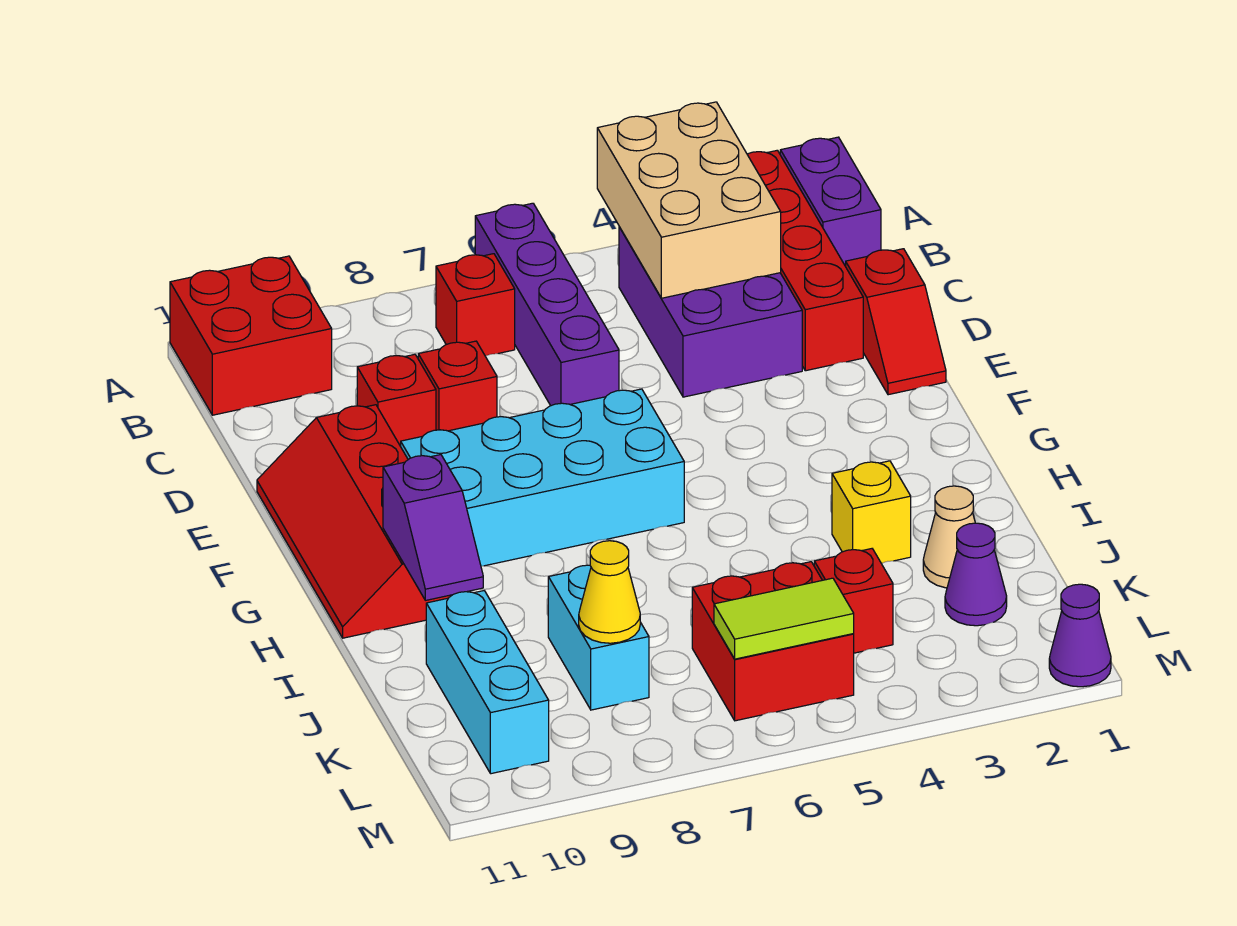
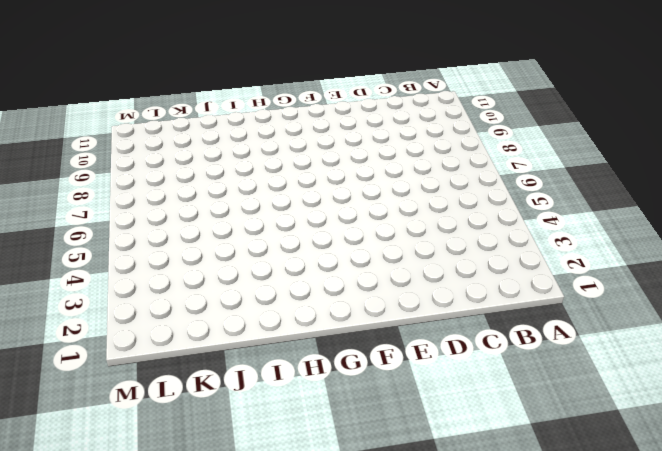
none -> purple 1x2 brick [780,137,881,266]
none -> red 1x4 brick [747,150,863,371]
none -> purple 1x4 brick [475,203,619,406]

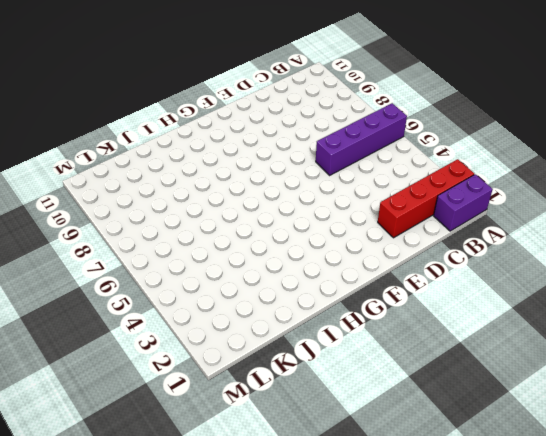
none -> red 2x2 brick [170,256,332,415]
none -> purple 2x3 brick [619,227,802,397]
none -> red 1x1 brick [436,254,515,356]

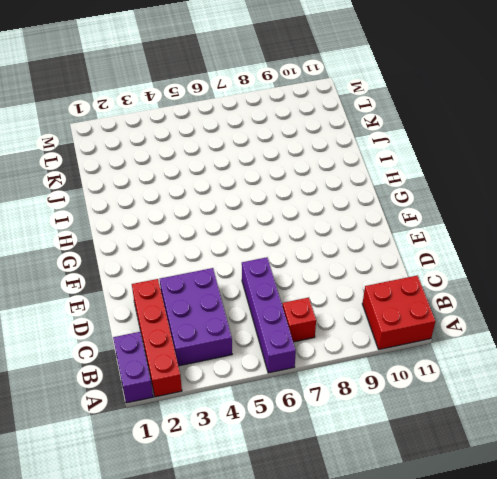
none -> red 1x2 slope [846,249,946,395]
none -> red 1x1 brick [418,341,497,431]
none -> red 1x1 brick [357,354,436,446]

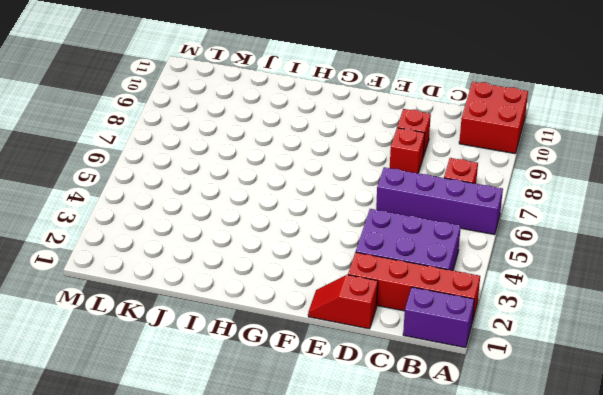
none -> red 2x4 slope [257,405,452,638]
none -> cyan 2x4 brick [401,389,684,566]
none -> yellow 1x1 brick [832,461,911,563]

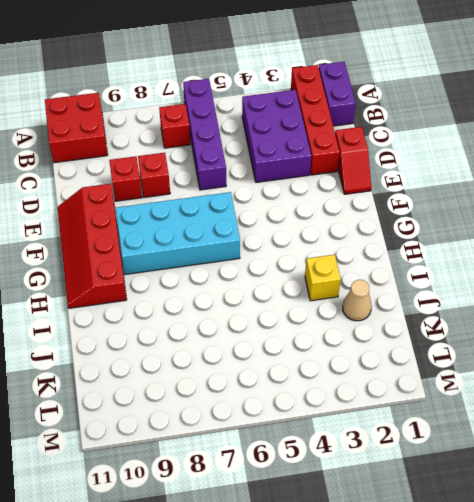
none -> cyan 1x2 brick [548,565,649,710]
none -> cyan 1x3 brick [426,591,549,774]
none -> purple 1x1 cone [945,523,1007,626]

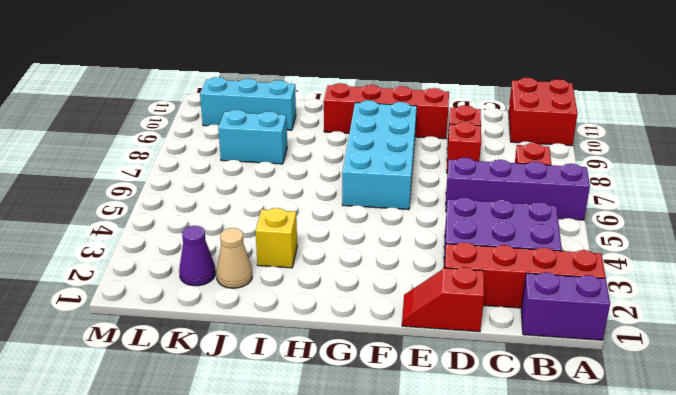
none -> red 1x1 brick [814,549,893,653]
none -> red 2x2 brick [692,562,854,721]
none -> purple 1x1 cone [1049,584,1111,687]

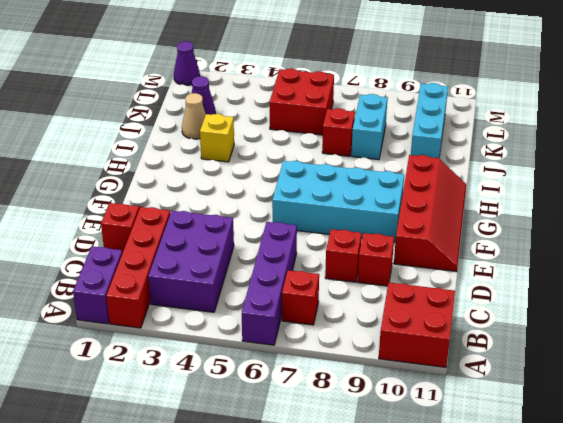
red 1x1 brick [322,108,355,156] -> red 1x1 brick moved to [814,549,893,653]
none -> tan 2x3 brick [597,102,781,298]
none -> purple 1x2 slope [383,455,483,600]
none -> yellow 1x1 cone [579,541,640,643]

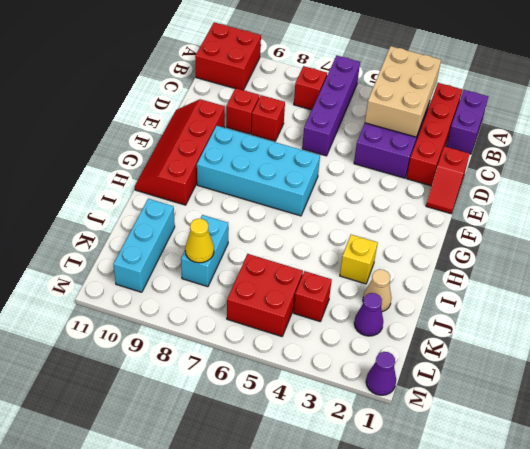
none -> purple 1x2 slope [383,455,483,600]
none -> lime 1x2 tile [714,578,854,659]

